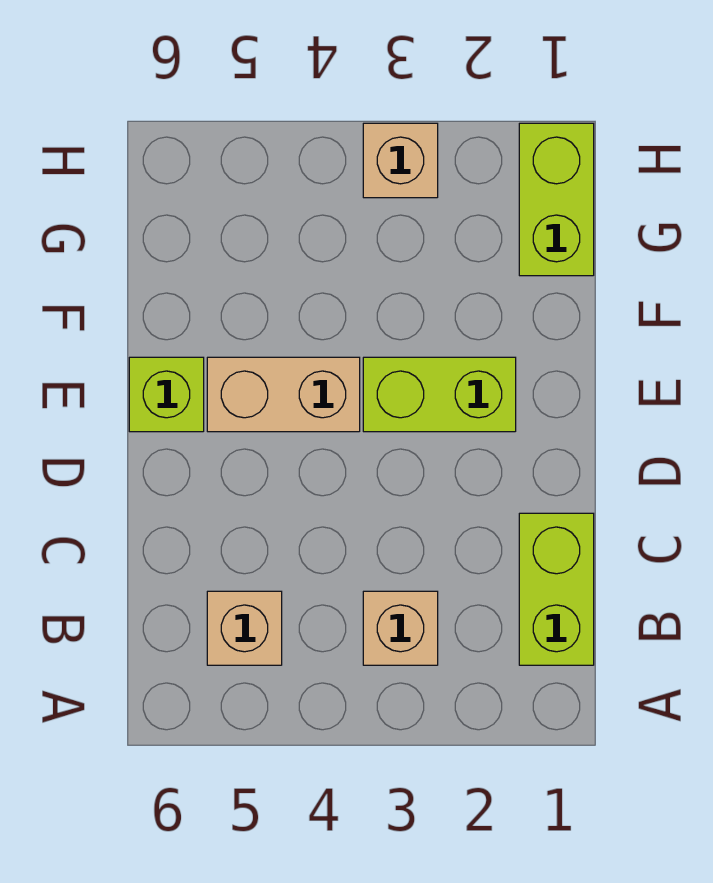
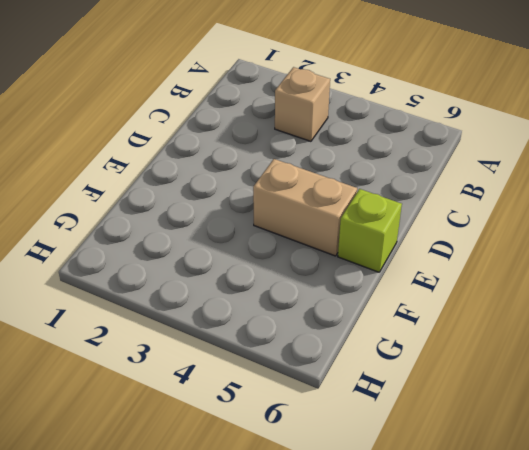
none -> lime 1x2 brick [519,513,594,665]
none -> tan 1x1 brick [207,591,282,665]

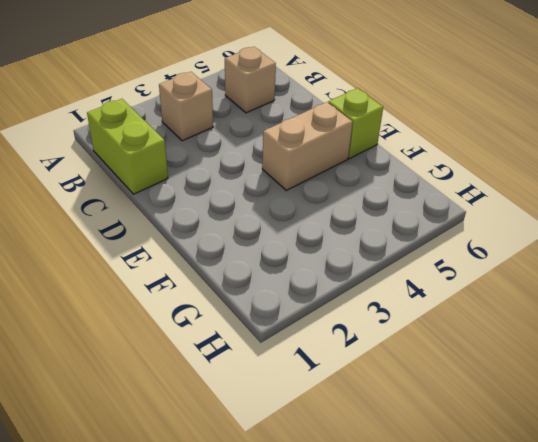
none -> lime 1x2 brick [363,357,516,432]
none -> lime 1x2 brick [519,123,594,276]

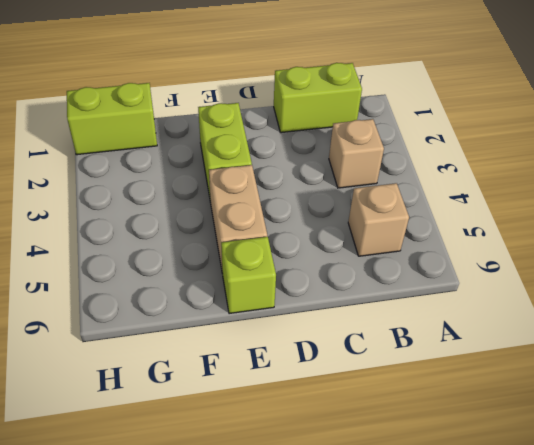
none -> tan 1x1 brick [363,123,438,198]

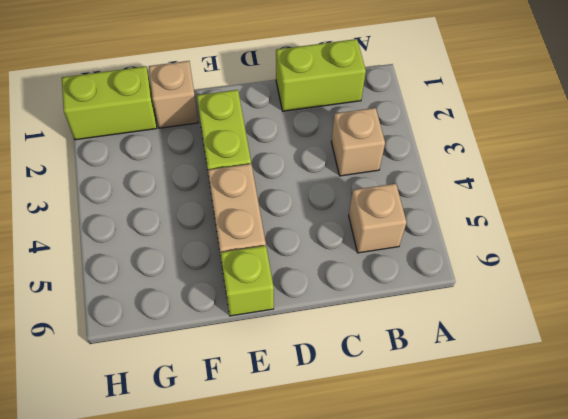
tan 1x1 brick [149,61,198,128] -> tan 1x1 brick moved to [363,123,438,198]

